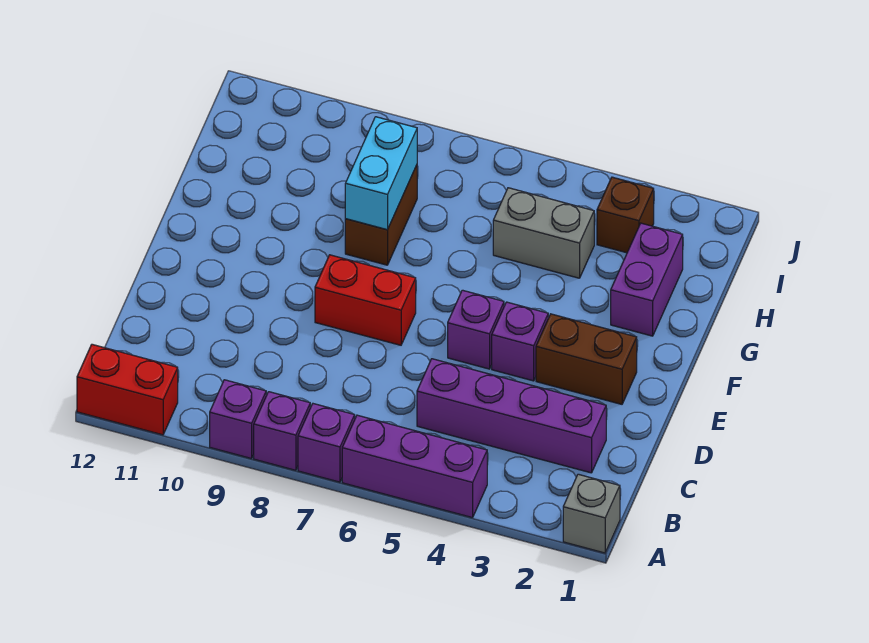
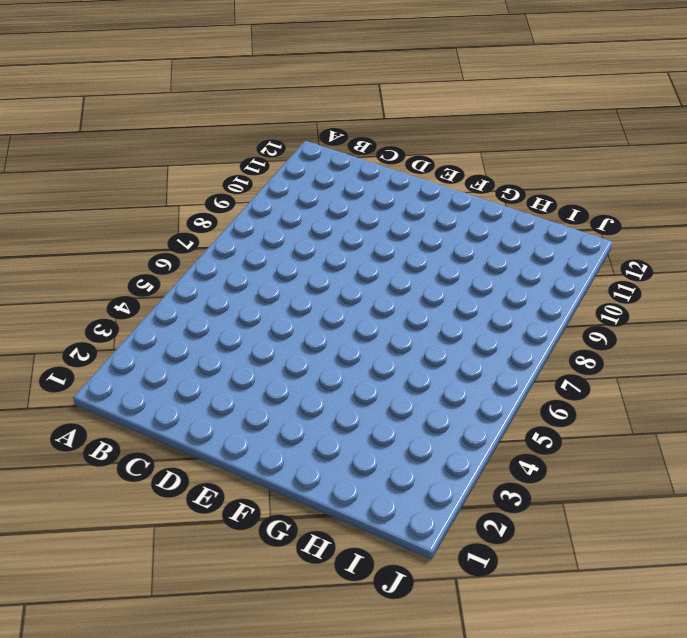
none -> grey 1x1 brick [563,474,620,553]
none -> purple 1x3 brick [342,415,487,518]
none -> purple 1x1 brick [298,404,355,482]

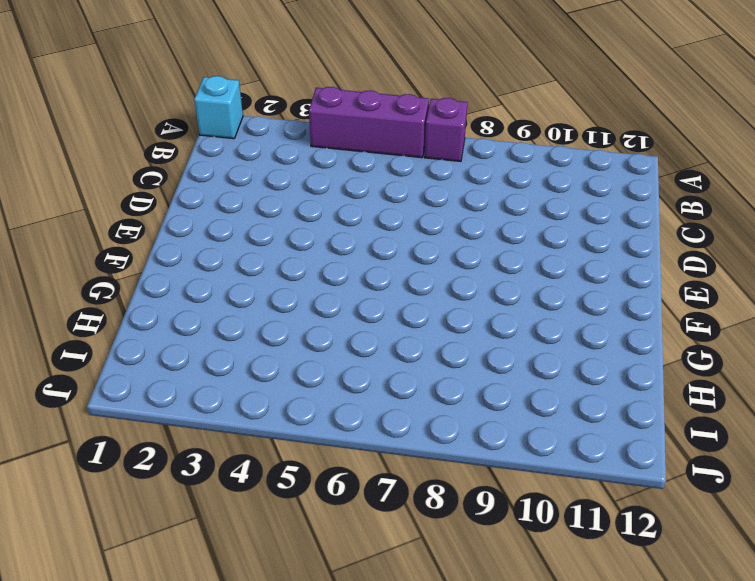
cyan 1x1 brick [194,76,243,139] -> grey 1x1 brick [563,474,620,553]
none -> purple 1x1 brick [254,392,310,470]
none -> purple 1x1 brick [210,380,266,459]
none -> red 1x2 brick [77,344,178,435]

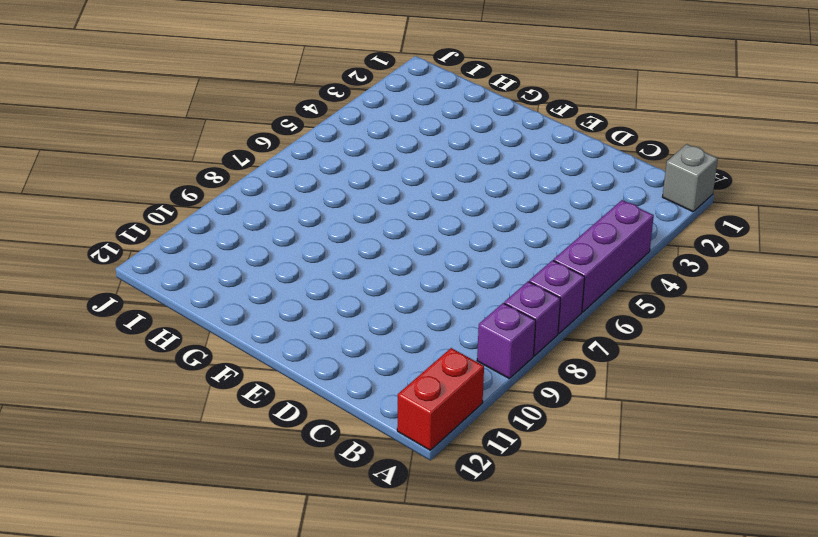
none -> purple 1x4 brick [417,359,606,473]
none -> brown 1x2 brick [536,314,637,404]
none -> purple 1x1 brick [492,302,548,381]

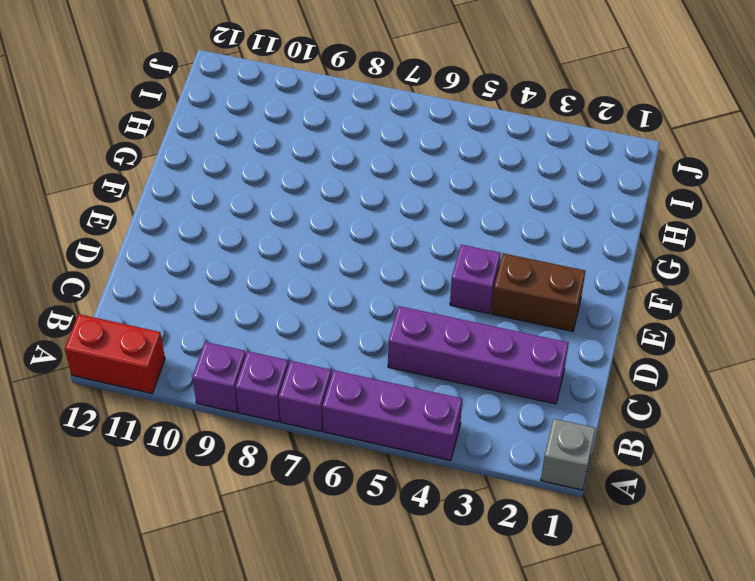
none -> purple 1x1 brick [448,290,504,369]
none -> red 1x2 brick [315,255,416,345]
none -> purple 1x2 brick [611,223,683,336]

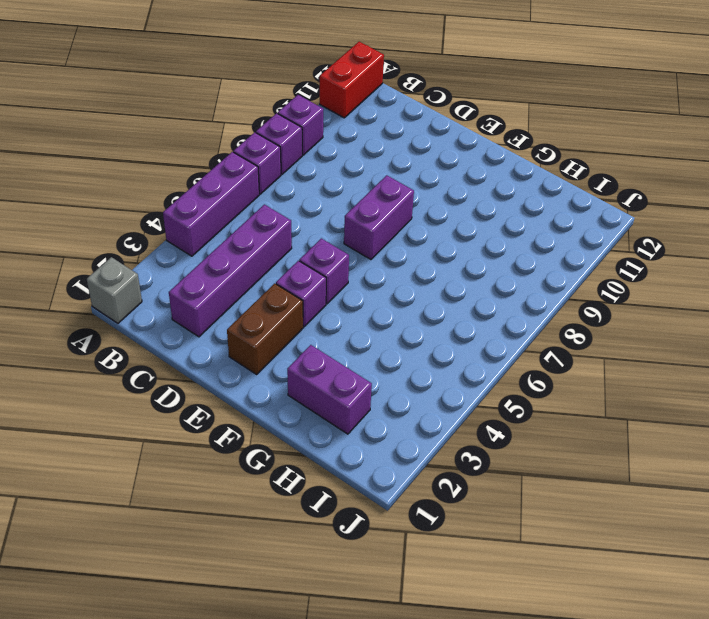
purple 1x2 brick [344,175,414,260] -> red 1x2 brick [315,255,416,345]
none -> brown 1x2 brick [345,165,417,265]
none -> grey 1x2 brick [493,188,594,278]
none -> brown 1x1 brick [597,177,654,253]

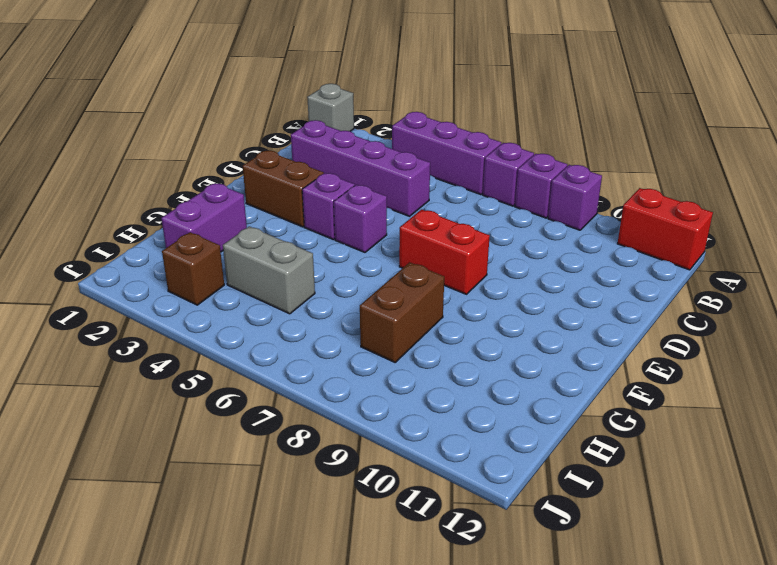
none -> cyan 1x2 brick [345,117,417,230]

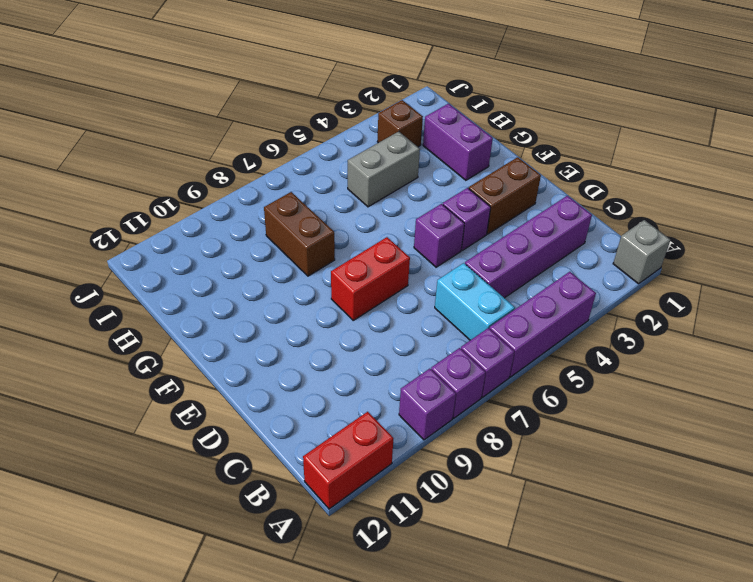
cyan 1x2 brick [435,263,515,340] -> cyan 1x2 brick moved to [345,117,417,230]

